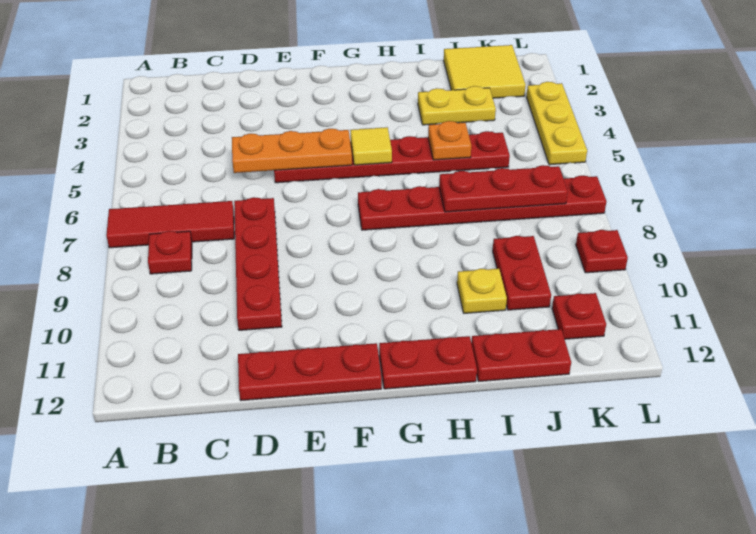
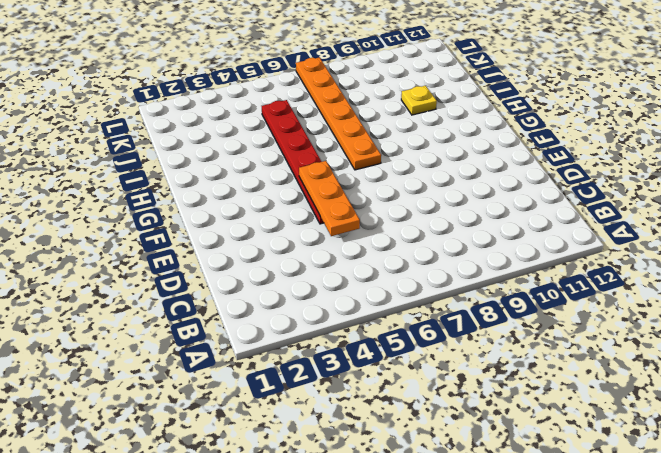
orange 1x6 plate [296,57,381,170] -> red 1x6 plate [358,175,606,230]
none -> red 1x3 tile [106,201,234,248]
none -> red 1x1 plate [148,231,192,274]
none -> red 1x4 plate [234,197,282,330]

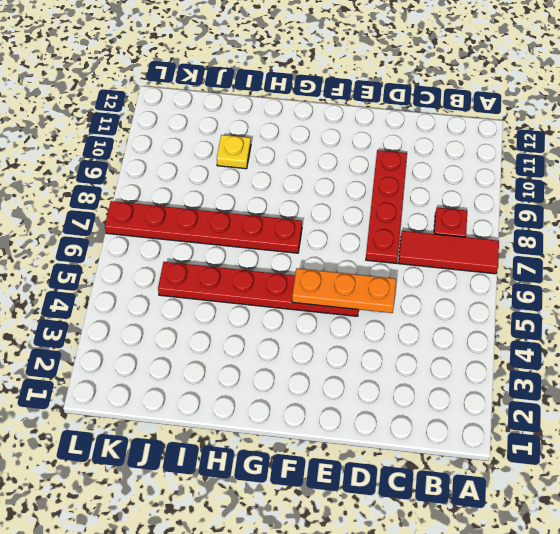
none -> red 1x3 plate [238,343,382,400]
none -> red 1x2 plate [379,336,477,389]
none -> yellow 1x2 plate [418,86,496,125]

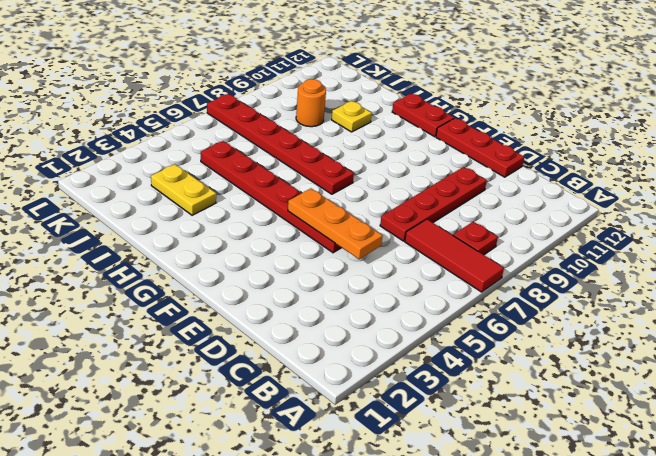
orange 1x1 round brick [296,79,326,127] -> red 1x2 plate [493,236,551,310]
none -> red 1x2 plate [471,329,571,381]
none -> yellow 2x2 tile [444,45,526,98]
none -> red 1x1 plate [552,293,606,339]

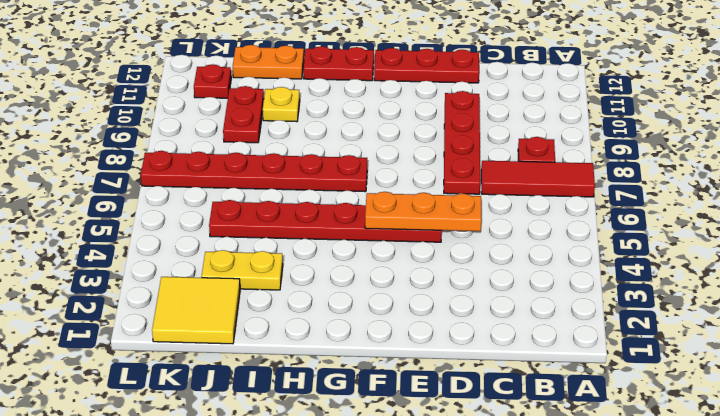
orange 1x2 plate [233,45,304,79] -> red 1x2 plate [471,329,571,381]
none -> yellow 1x3 plate [527,82,587,165]
none -> red 1x1 plate [576,230,628,273]
none -> yellow 1x1 tile [350,127,392,165]

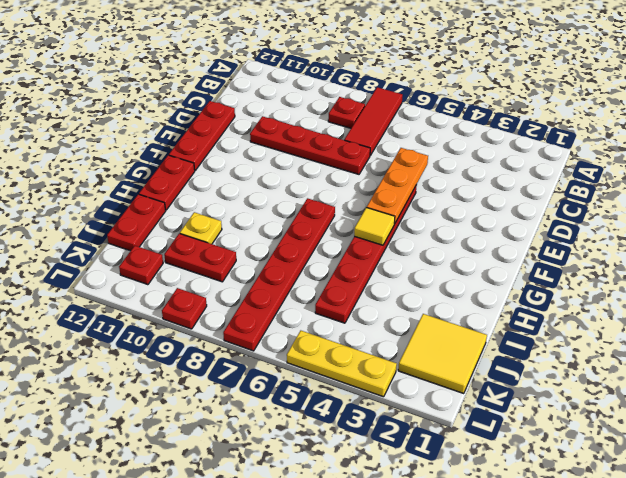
none -> yellow 1x2 plate [418,86,496,125]
none -> orange 1x1 plate [428,121,471,160]
none -> red 1x3 plate [439,165,568,212]

